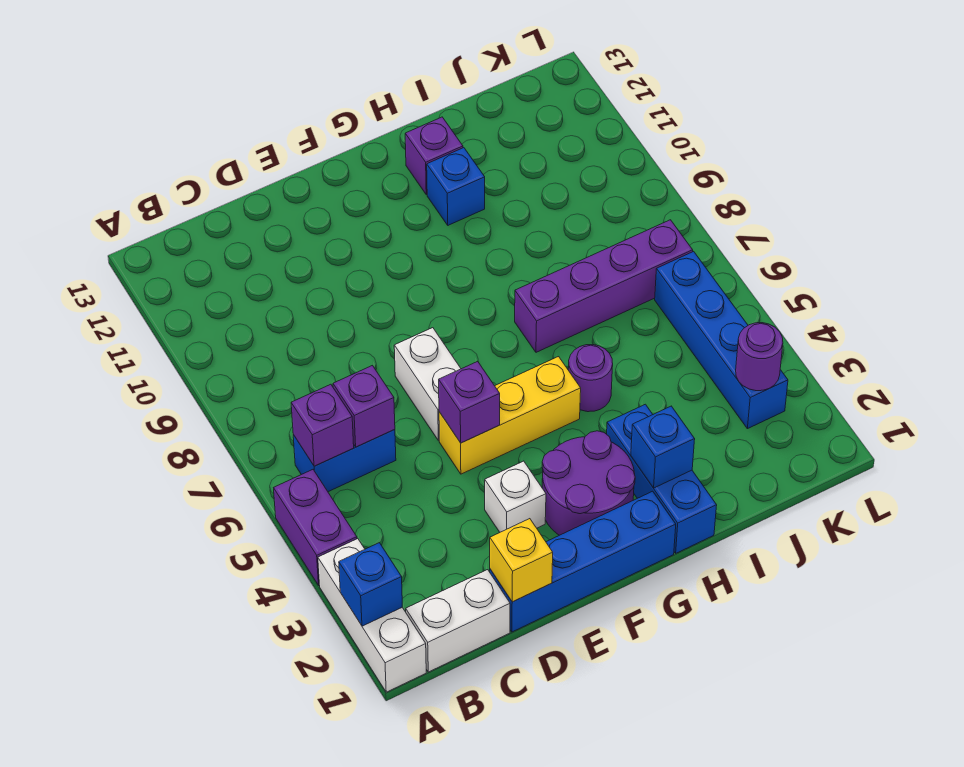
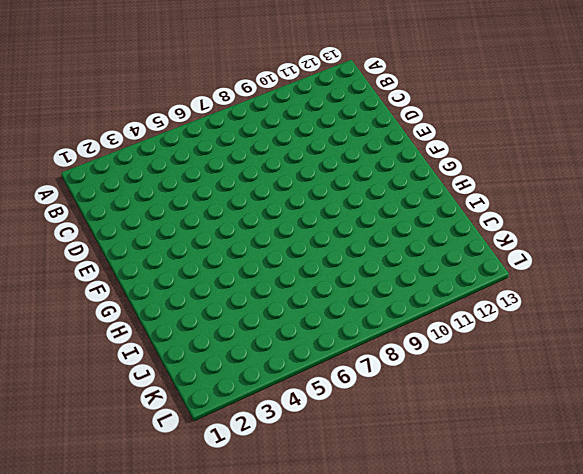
none -> white 1x3 brick [318,539,426,692]
none -> purple 1x2 brick [274,470,357,585]
none -> white 1x2 brick [406,570,510,672]

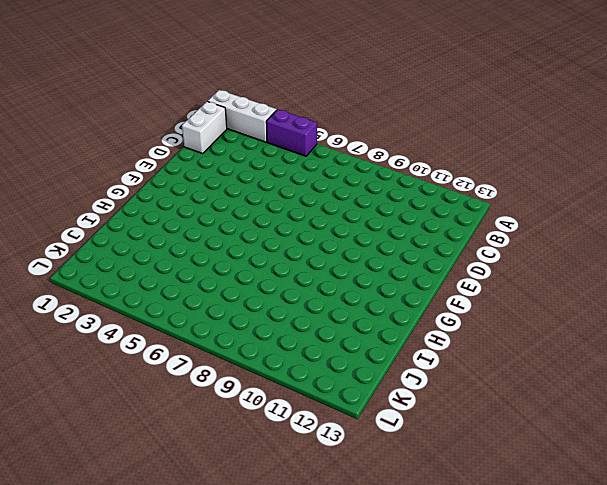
none -> blue 1x2 brick [293,430,396,492]
none -> blue 1x4 brick [490,491,676,632]
none -> white 1x1 brick [485,461,546,532]

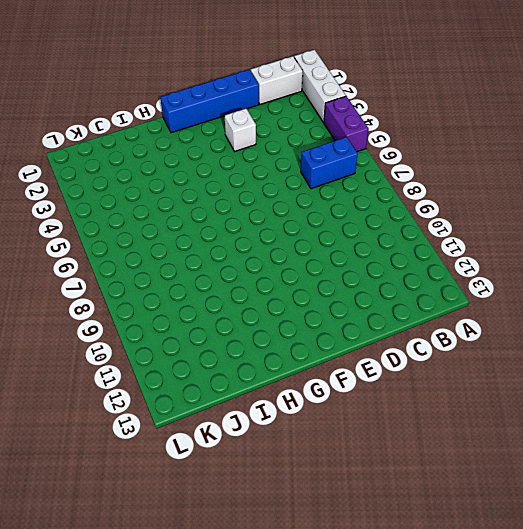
none -> yellow 1x3 brick [439,357,581,474]
none -> white 1x2 brick [394,328,461,441]
none -> purple 2x2 round brick [542,431,635,535]

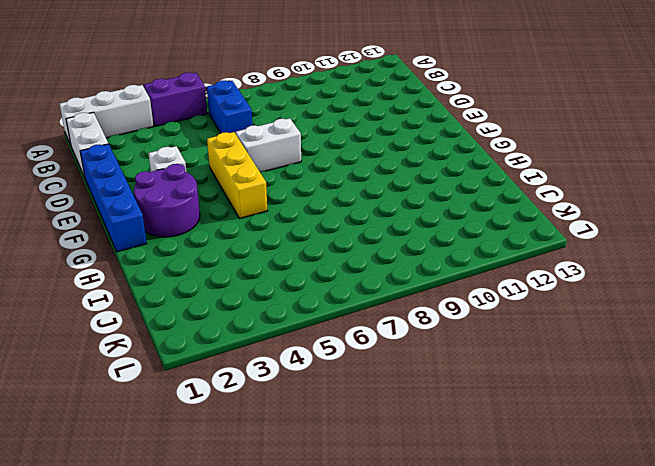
none -> blue 1x3 brick [607,404,717,553]
none -> purple 1x1 round brick [568,345,613,412]
none -> purple 1x4 brick [515,220,693,352]

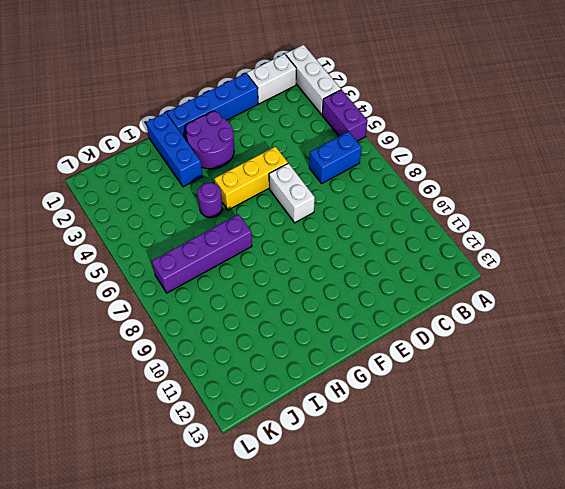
none -> white 1x1 brick [485,461,546,532]
none -> blue 1x1 brick [427,148,485,225]
none -> purple 1x1 brick [405,117,463,195]

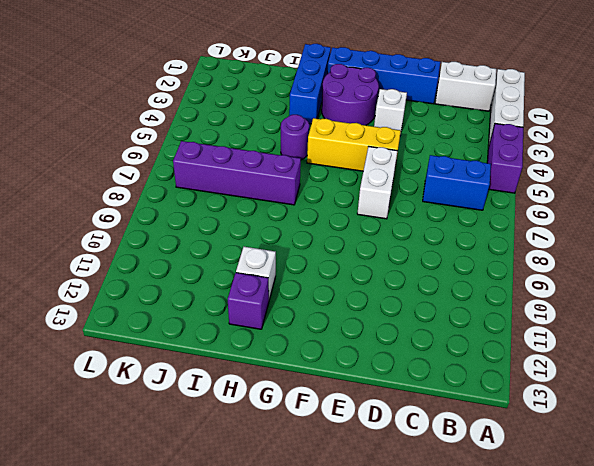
white 1x1 brick [236,247,276,300] -> blue 1x1 brick [427,148,485,225]
none -> blue 1x4 brick [655,251,788,429]
none -> blue 1x1 brick [339,543,402,626]
none -> purple 1x1 brick [291,384,354,466]

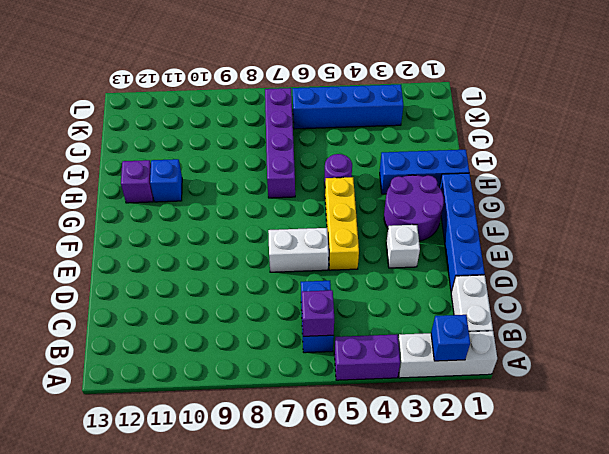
none -> purple 1x1 brick [333,366,395,447]
none -> yellow 1x1 brick [490,519,553,602]
none -> purple 1x1 brick [439,361,500,443]

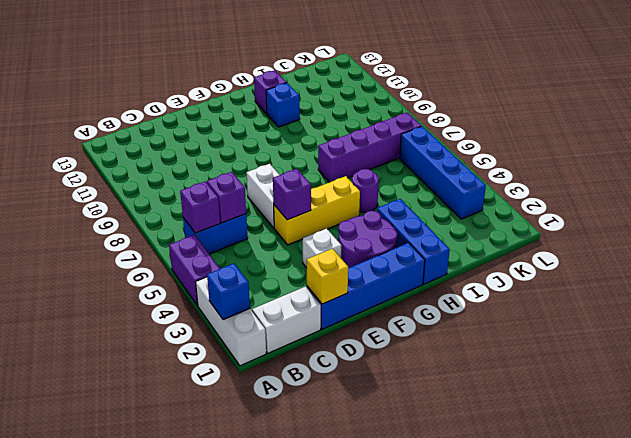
none -> blue 1x1 brick [631,406,695,488]
none -> purple 1x1 round brick [736,323,783,391]

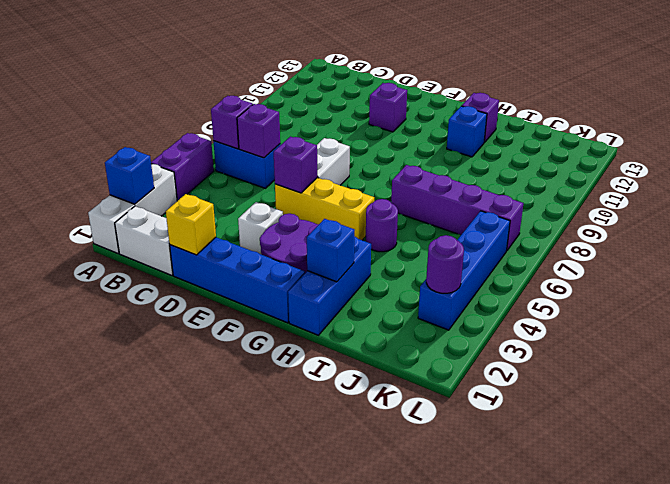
purple 1x1 brick [369,83,407,132] -> none

